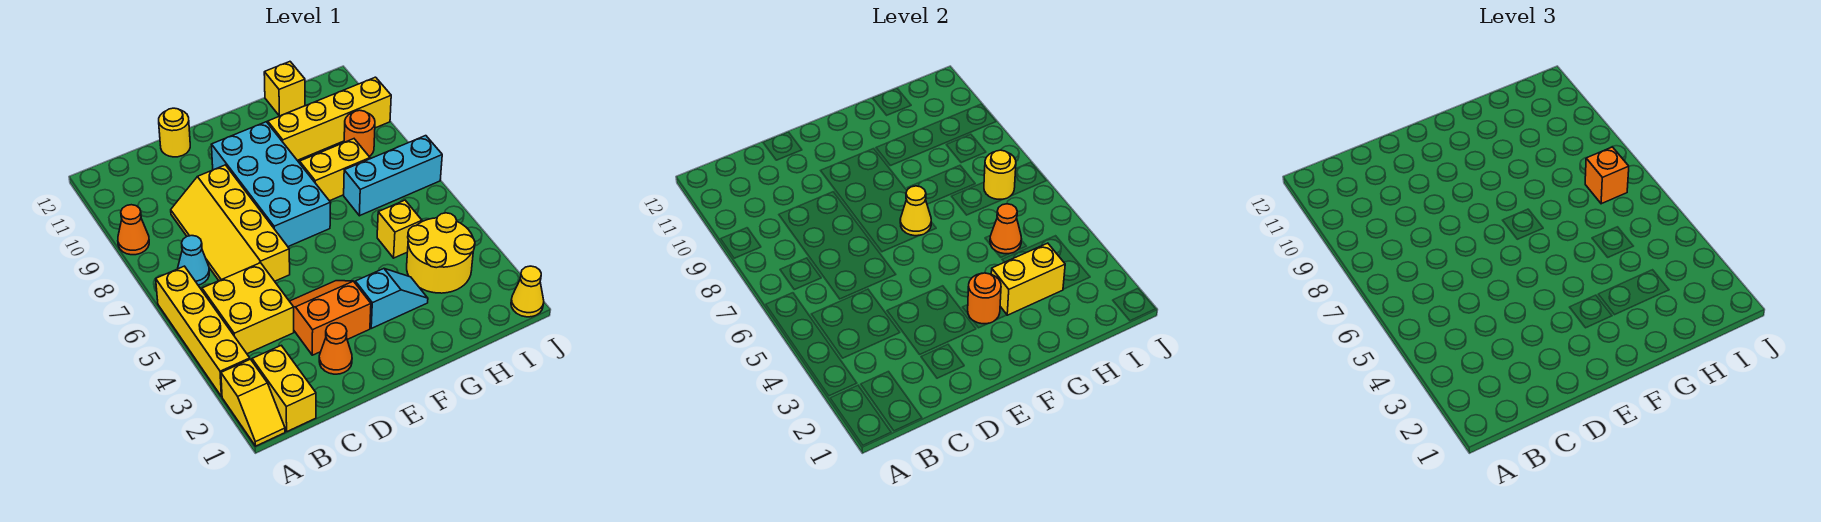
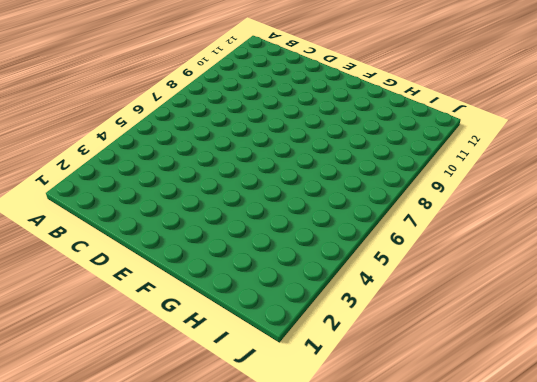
none -> yellow 1x2 slope [221,359,285,446]
none -> yellow 1x4 brick [156,266,250,397]
none -> orange 1x1 cone [118,205,149,255]

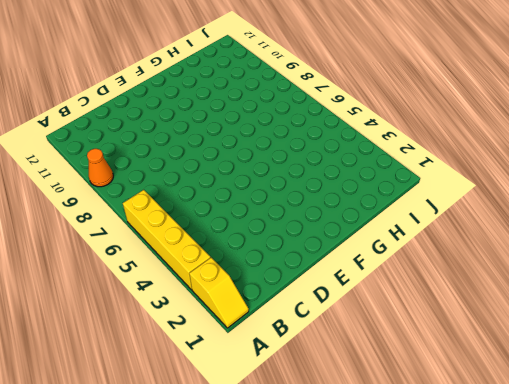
none -> yellow 1x2 brick [252,345,316,431]
none -> yellow 2x2 brick [202,263,294,354]
none -> cyan 1x1 cone [178,236,209,285]

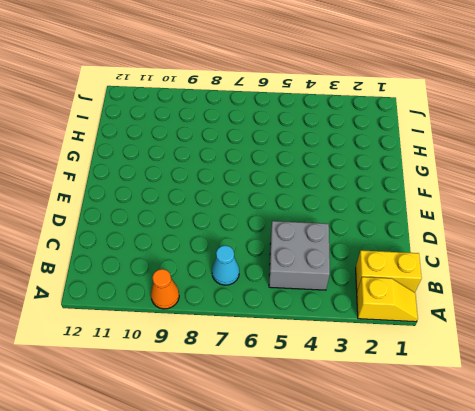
grey 2x2 brick [269,221,330,290] -> yellow 2x2 brick [202,263,294,354]
none -> yellow 1x4 brick [156,266,250,397]
none -> yellow 2x4 slope [171,165,290,281]
none -> orange 1x1 cone [319,323,352,374]

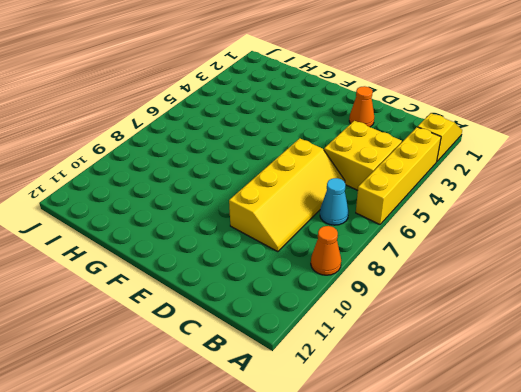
none -> yellow 1x2 brick [252,345,316,431]
none -> orange 2x2 slope [290,281,371,355]
none -> yellow 1x1 round brick [159,108,190,157]

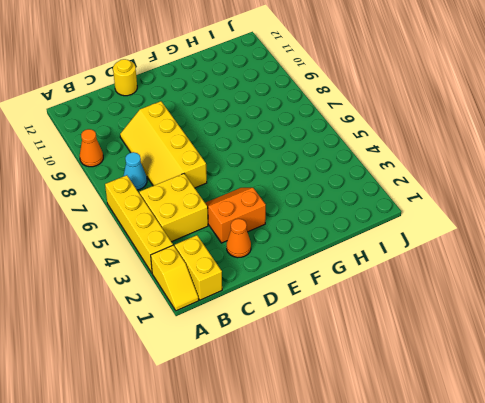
none -> cyan 2x4 brick [212,122,331,247]
none -> cyan 1x2 slope [355,269,428,328]
none -> yellow 1x2 brick [300,139,370,201]

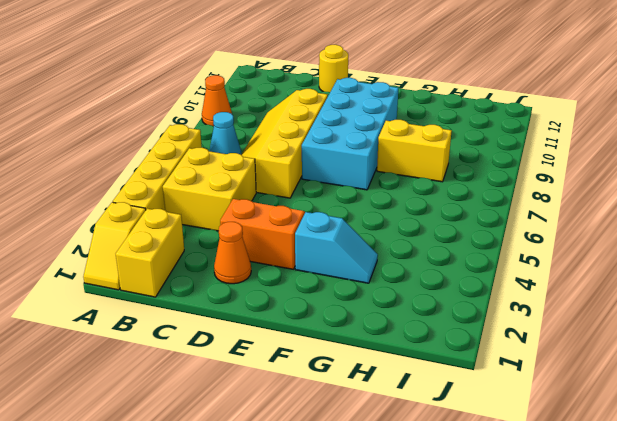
none -> yellow 1x4 brick [268,77,391,160]
none -> yellow 2x2 round brick [407,213,475,293]
none -> yellow 1x1 brick [377,200,422,258]

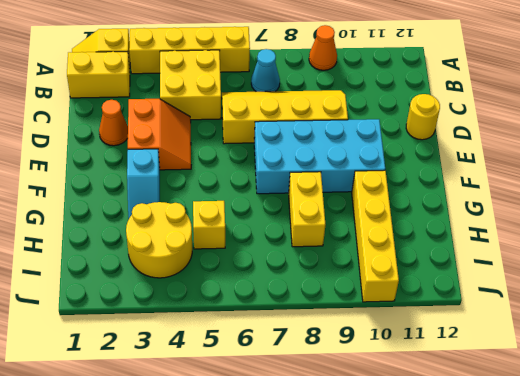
none -> cyan 1x3 brick [344,136,442,216]
none -> yellow 1x1 brick [264,62,305,116]
none -> orange 1x1 round brick [344,110,375,156]

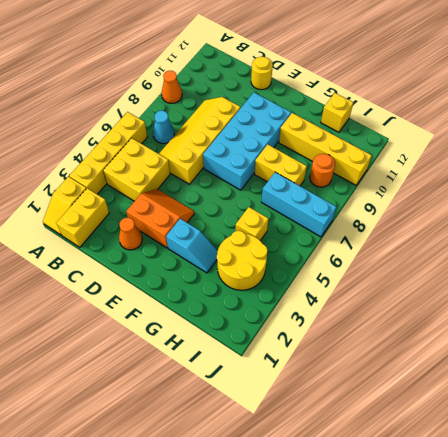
none -> yellow 1x1 cone [511,266,544,317]
none -> orange 1x1 round brick [968,273,1001,324]
none -> yellow 1x1 cone [900,186,931,236]

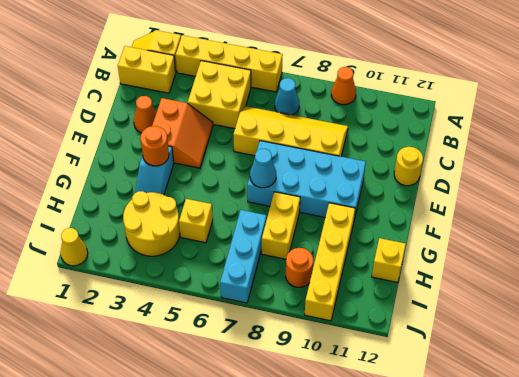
cyan 1x1 cone [250,149,276,188] -> yellow 1x1 cone [900,186,931,236]
none -> yellow 1x2 brick [991,243,1065,315]
none -> orange 1x1 cone [990,204,1021,254]
none -> yellow 1x1 round brick [984,150,1016,200]

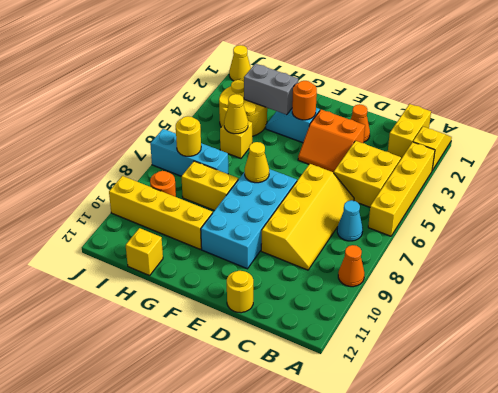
grey 1x2 brick [244,64,298,115] -> yellow 1x2 brick [991,243,1065,315]
yellow 1x1 cone [224,94,248,134] -> orange 1x1 cone [990,204,1021,254]
none -> orange 1x1 brick [1585,147,1629,204]

